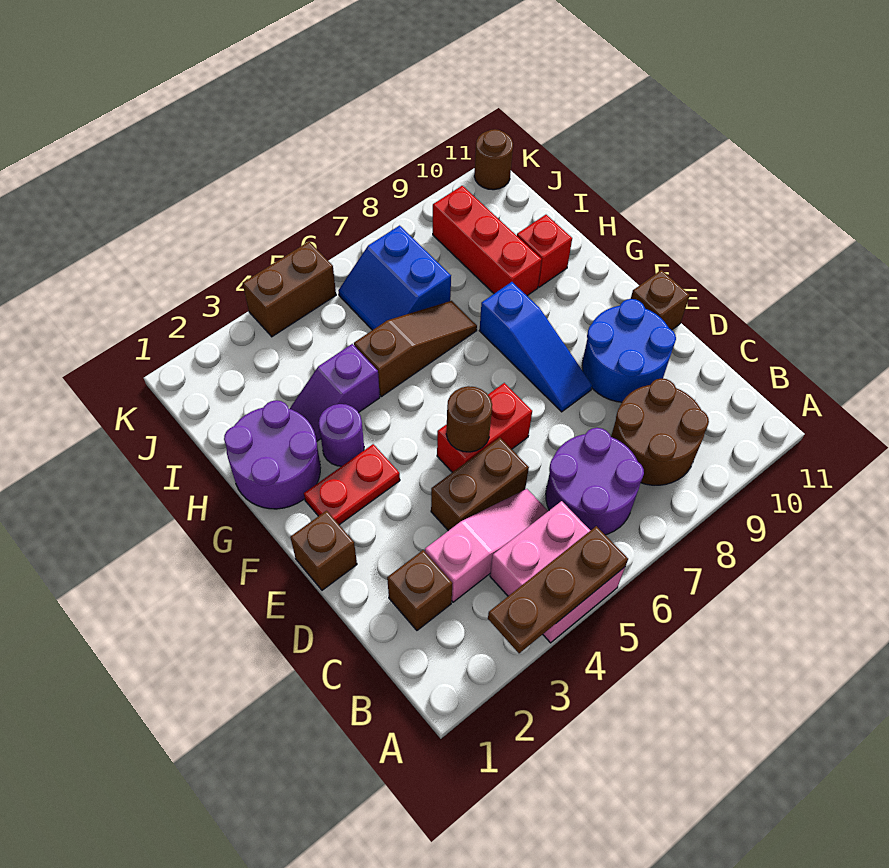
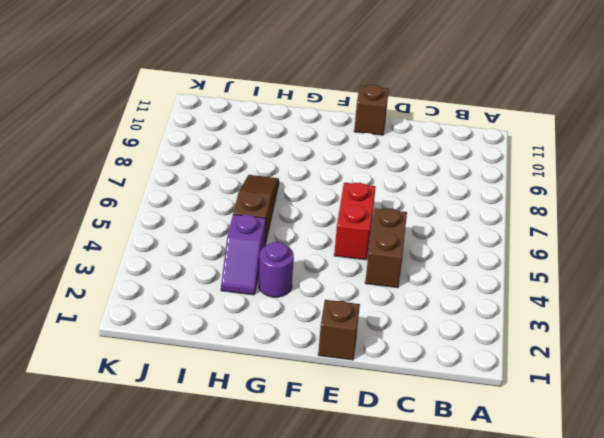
none -> pink 2x2 brick [490,501,625,643]
none -> purple 2x2 round brick [546,428,644,535]
none -> brown 2x2 round brick [611,378,709,485]

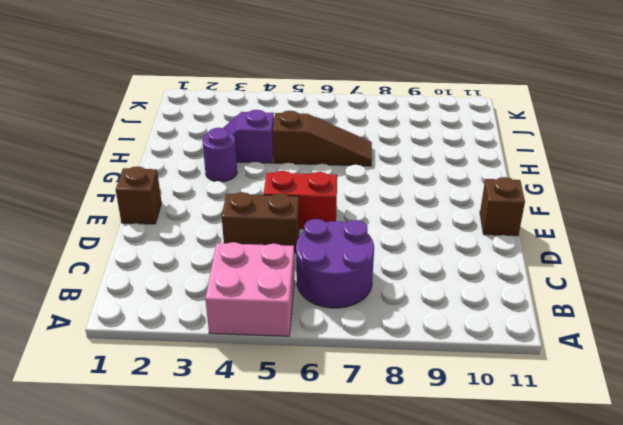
none -> brown 2x2 round brick [611,378,709,485]
none -> brown 1x1 brick [387,550,453,630]
none -> pink 1x3 slope [425,489,548,602]

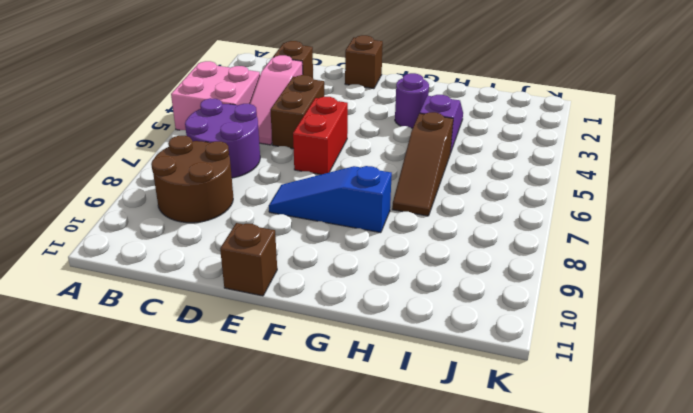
none -> blue 2x2 round brick [582,299,676,402]
none -> red 1x2 plate [304,444,400,525]
none -> purple 2x2 round brick [224,400,321,509]

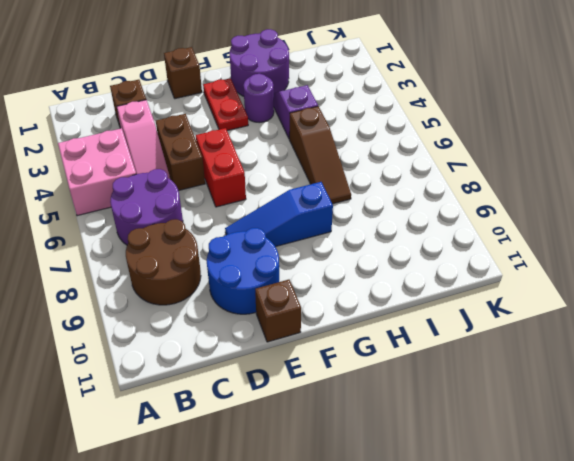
none -> red 1x3 brick [433,186,542,296]
none -> red 1x1 brick [517,215,572,287]
none -> blue 2x2 slope [338,226,451,330]

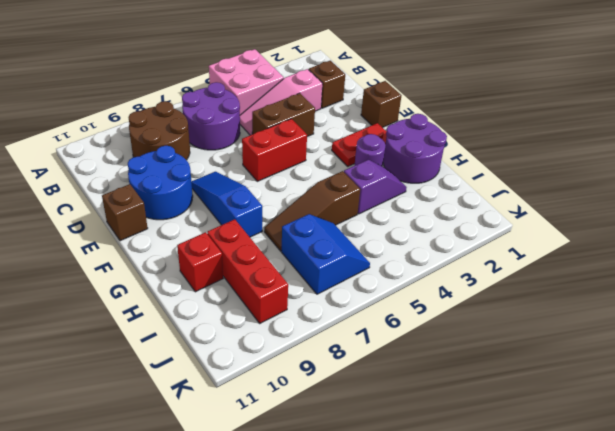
none -> brown 1x2 brick [243,242,336,337]
none -> brown 1x1 round brick [474,129,513,190]
none -> brown 1x3 plate [488,526,628,653]

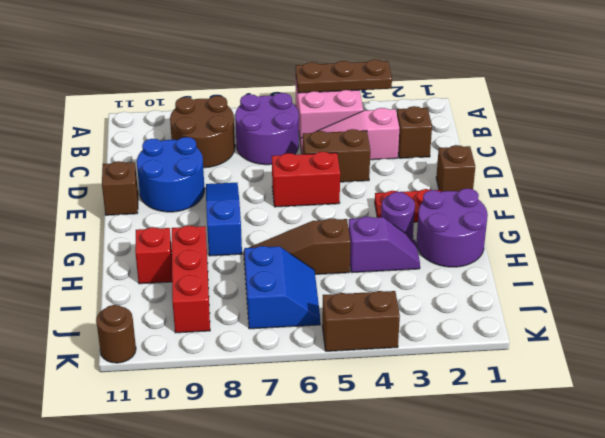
none -> brown 1x1 round brick [446,386,492,452]

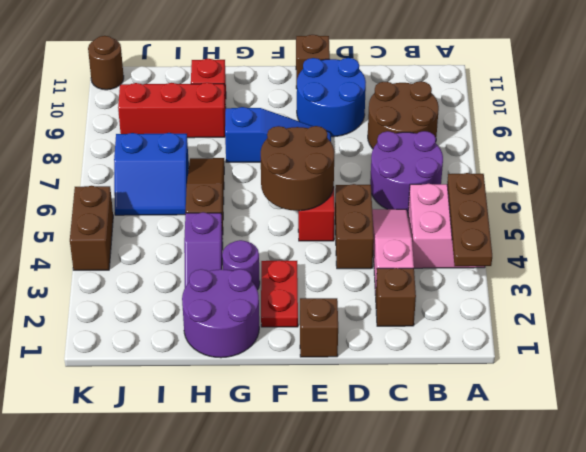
brown 2x2 round brick [261,126,334,211] -> brown 1x1 round brick [446,386,492,452]

